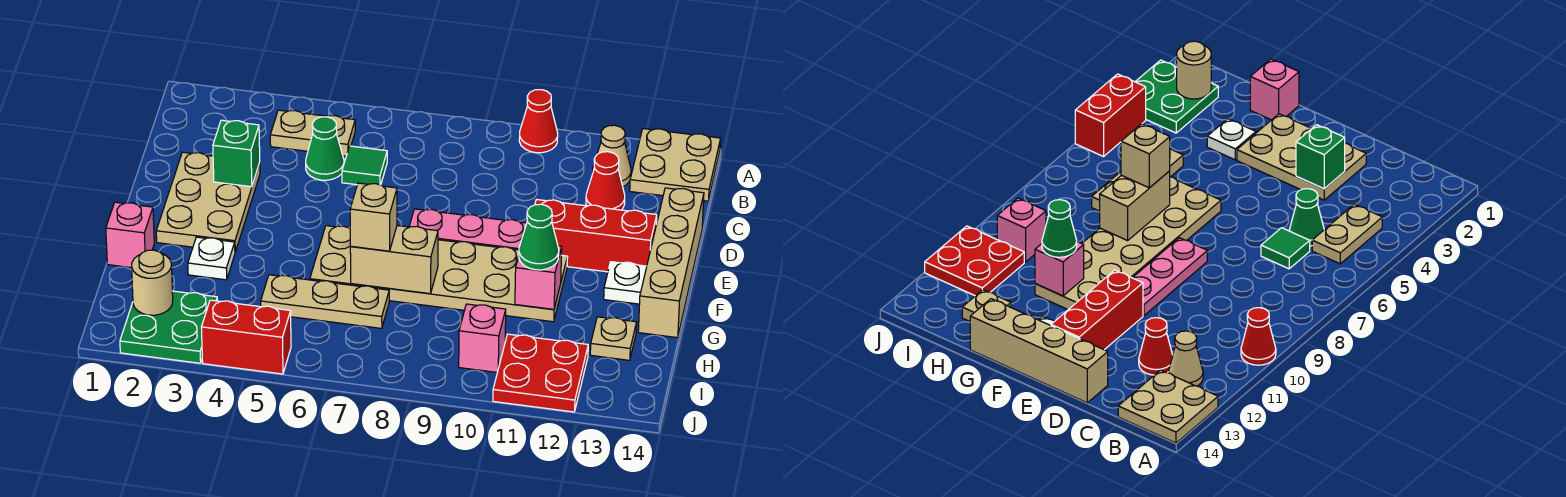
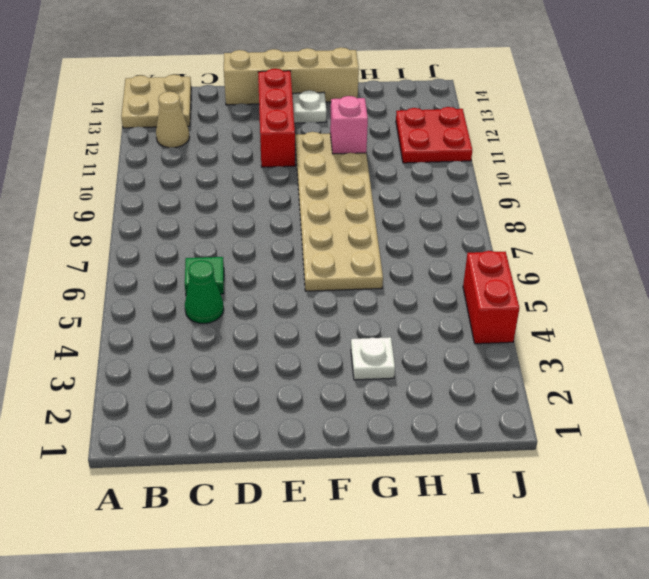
none -> red 1x1 cone [519,90,558,153]
none -> tan 1x2 plate [270,110,355,156]
none -> red 1x1 cone [586,152,625,210]

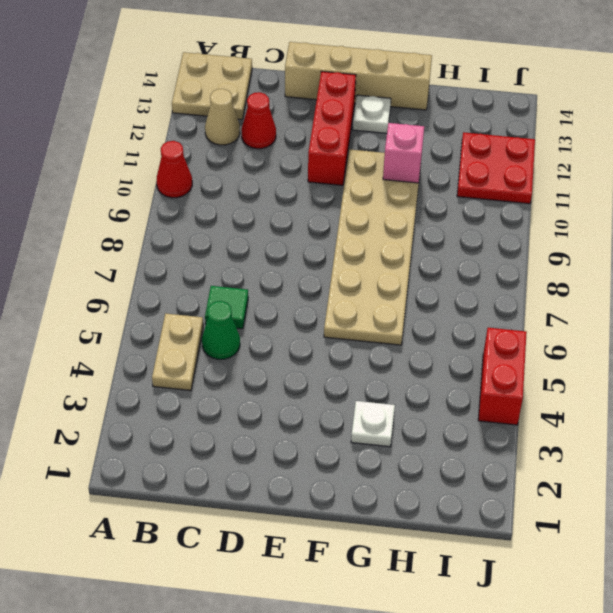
none -> tan 2x3 plate [156,152,260,252]
none -> pink 1x3 plate [409,209,527,250]
none -> pink 1x1 brick [106,202,154,268]

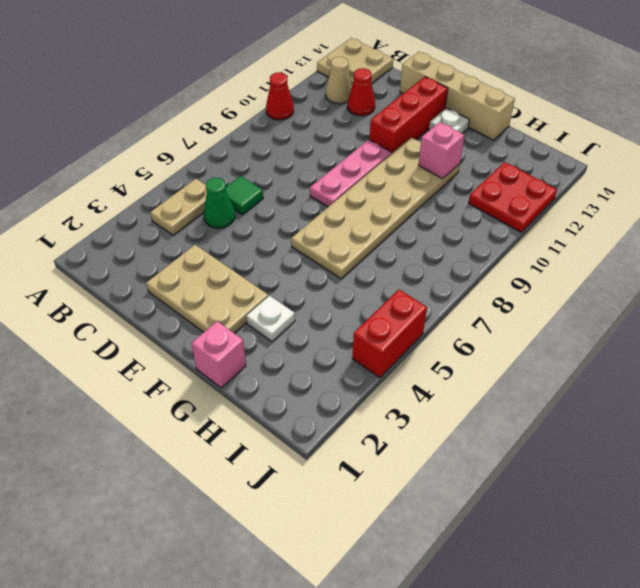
none -> tan 1x3 plate [261,275,389,328]
none -> tan 1x1 plate [590,317,637,360]
none -> green 2x2 plate [120,291,218,363]

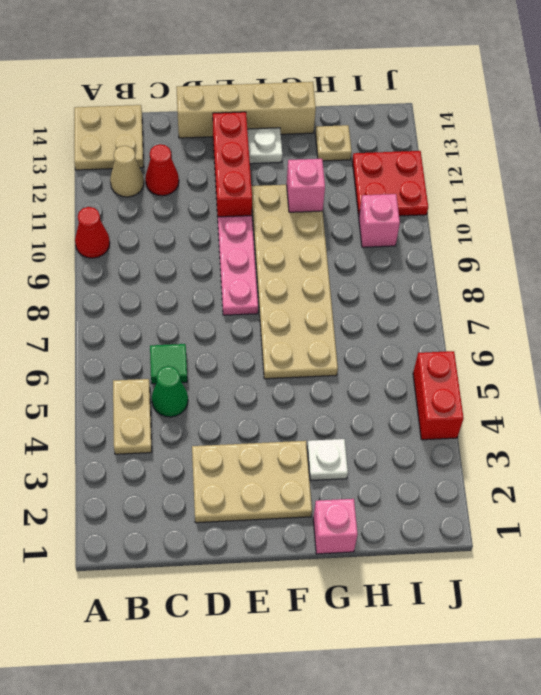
none -> tan 1x3 plate [261,275,389,328]
none -> green 2x2 plate [120,291,218,363]
none -> green 1x1 brick [213,120,260,187]

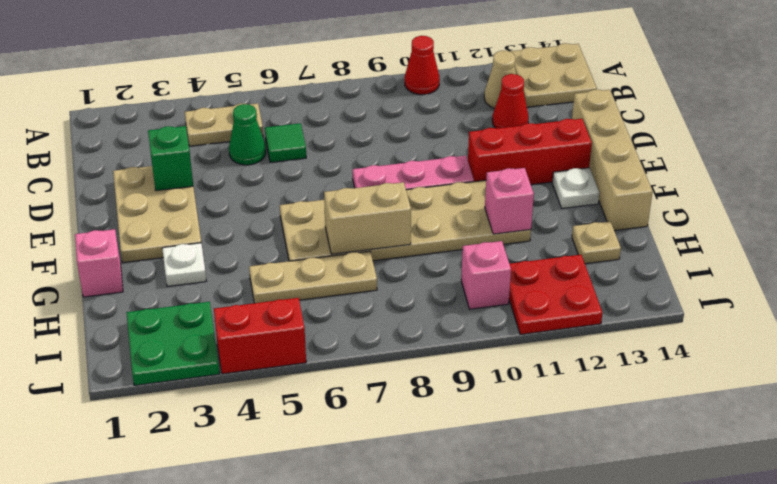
none -> tan 1x1 round brick [132,250,173,315]
none -> tan 1x1 brick [350,183,397,251]
none -> green 1x1 cone [519,204,559,270]

